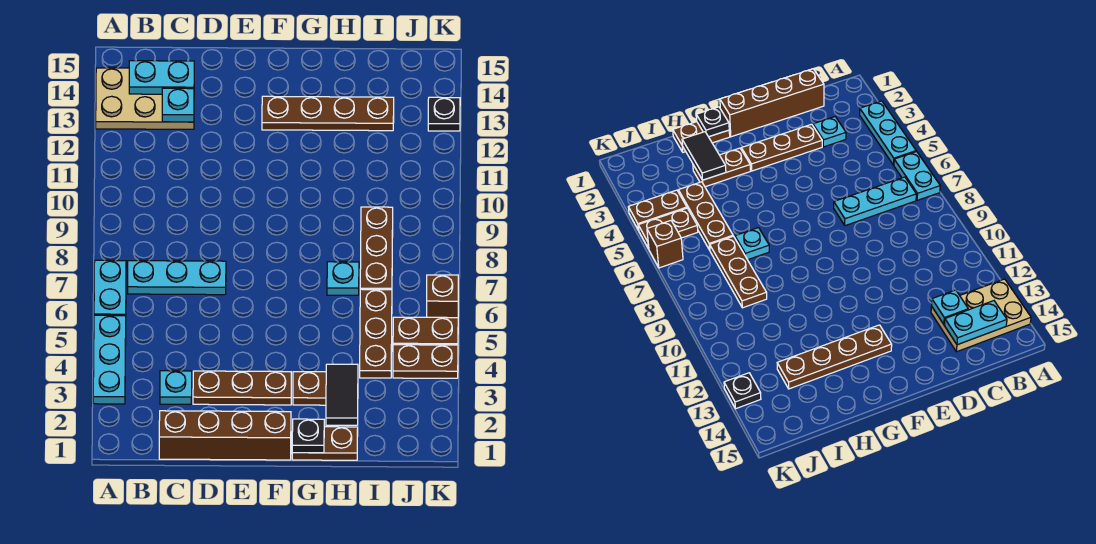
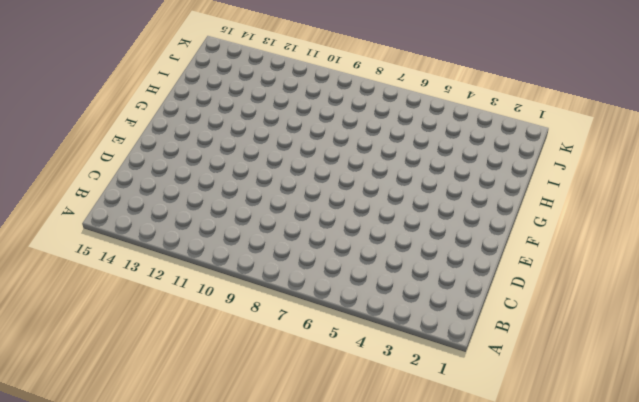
none -> cyan 1x3 plate [93,315,126,404]
none -> cyan 1x2 plate [94,260,126,316]
none -> tan 2x3 plate [96,68,194,129]

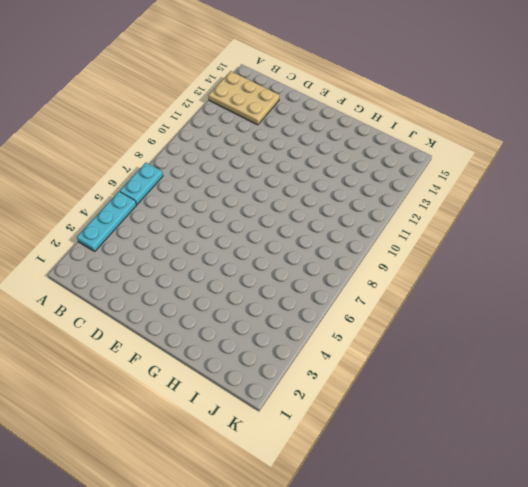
none -> cyan 1x3 plate [128,261,226,295]
none -> brown 1x4 brick [159,411,291,460]
none -> cyan 1x1 plate [160,371,192,404]

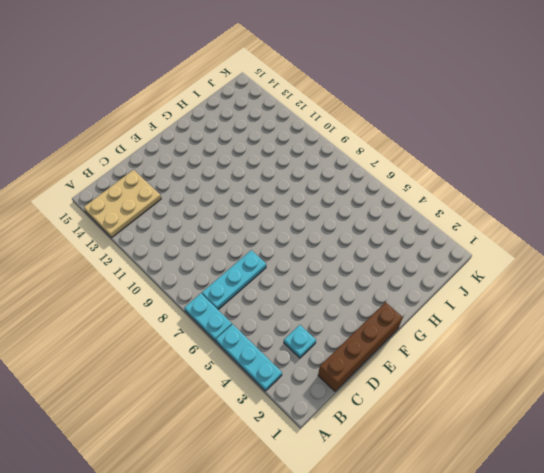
none -> brown 1x3 plate [193,371,291,405]
none -> brown 1x4 plate [262,96,394,131]
none -> brown 1x2 plate [292,427,358,460]

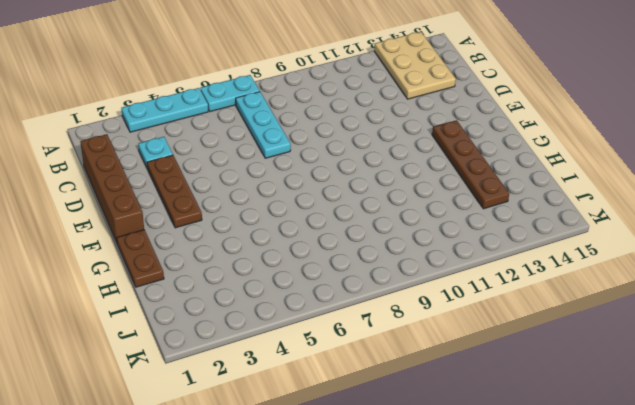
none -> brown 1x2 plate [293,372,326,405]
none -> cyan 1x1 plate [327,262,359,295]
none -> brown 1x3 plate [360,289,392,378]

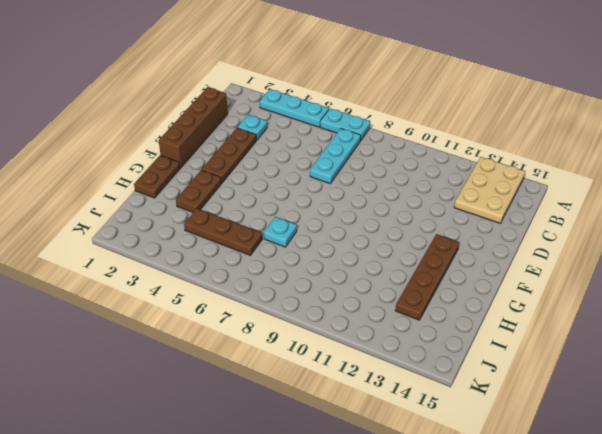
none -> brown 1x3 plate [360,207,393,290]
none -> brown 1x2 plate [393,345,458,378]
none -> brown 1x2 plate [393,317,458,345]

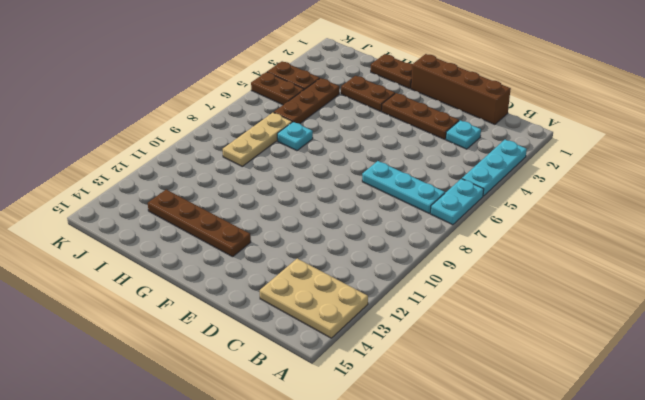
tan 1x3 plate [223,112,292,166] -> brown 1x3 plate [360,207,393,290]
none -> brown 1x1 brick [427,275,458,318]
none -> black 1x1 plate [428,97,460,131]
none -> cyan 1x2 plate [129,61,194,94]

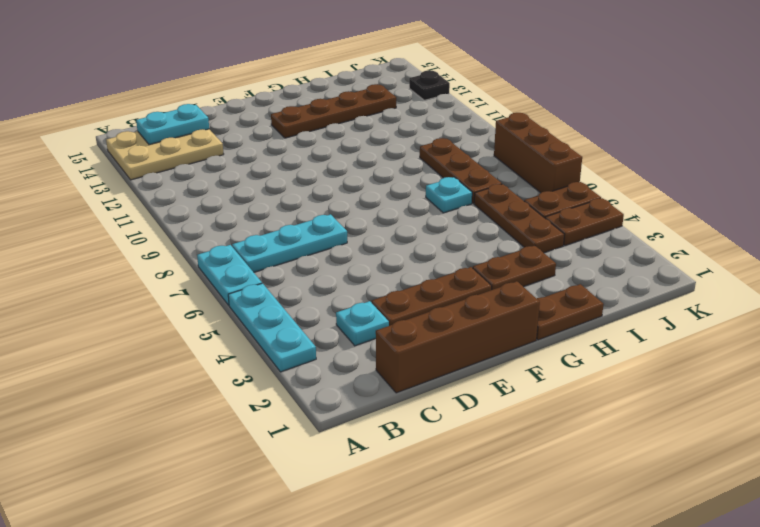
brown 1x3 brick [494,113,582,193] -> brown 1x1 brick [427,275,458,318]
none -> cyan 1x1 plate [162,88,194,122]
none -> black 1x1 plate [292,419,324,453]
none -> black 1x2 tile [326,364,358,425]

